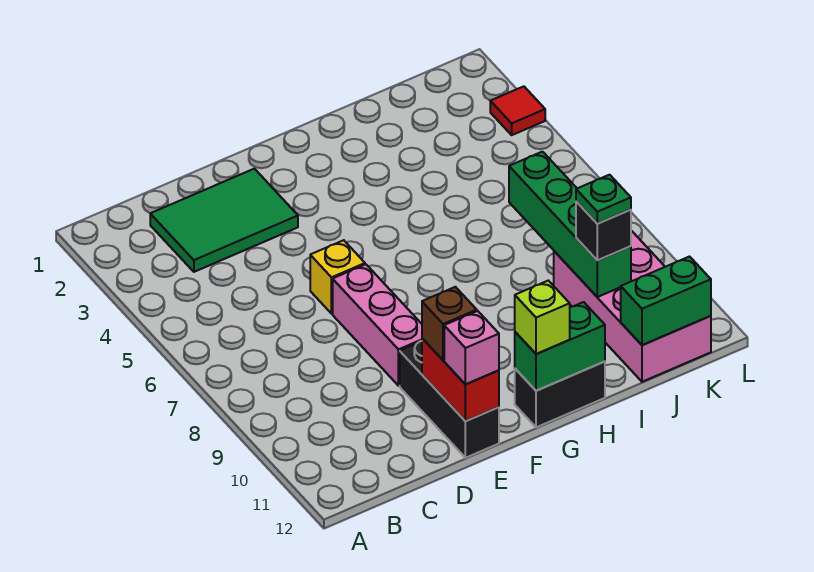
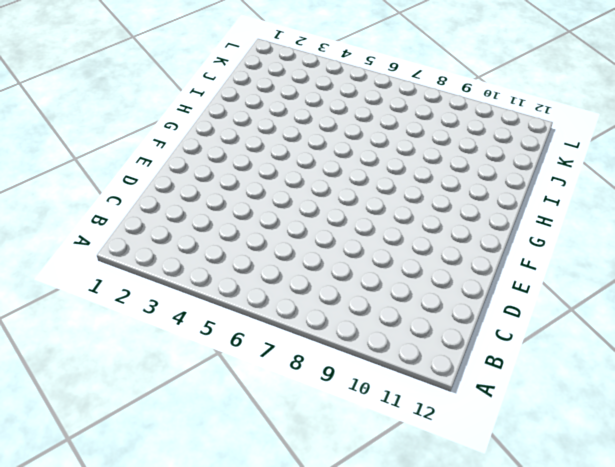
none -> green 2x3 tile [150,169,298,272]
none -> yellow 1x1 brick [310,240,365,314]
none -> pink 1x3 brick [333,264,422,386]

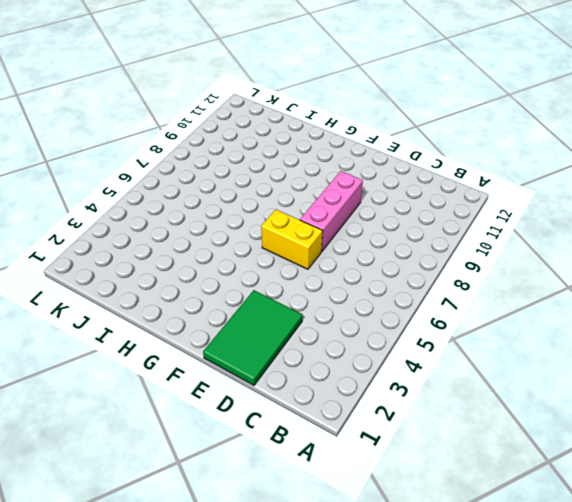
green 2x3 tile [203,290,303,385] -> green 2x3 tile turned to [150,169,298,272]
yellow 1x2 brick [261,210,323,269] -> yellow 1x1 brick [310,240,365,314]
none -> black 1x3 brick [400,341,499,458]
none -> black 1x2 brick [515,362,605,427]
none -> pink 2x4 brick [554,231,711,382]

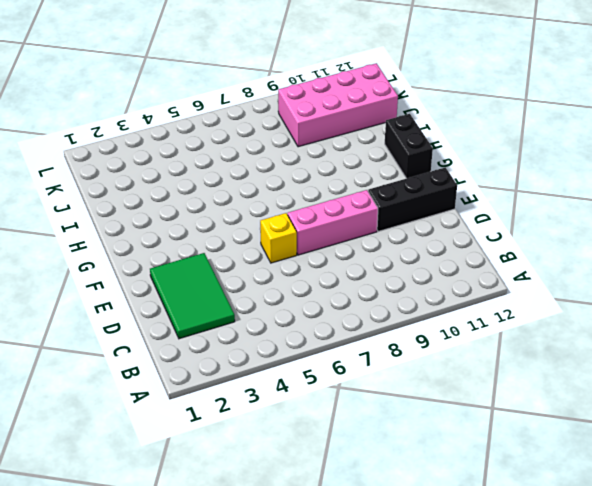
none -> red 1x1 tile [490,86,545,135]
none -> red 1x2 brick [422,338,499,421]
none -> green 1x2 brick [515,302,605,391]

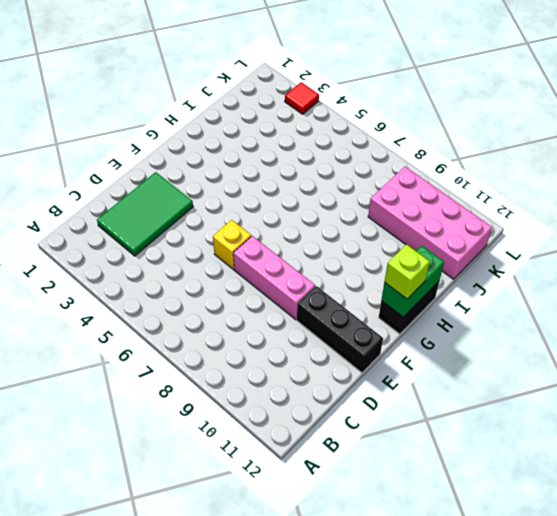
none -> red 1x2 brick [422,338,499,421]
none -> green 1x4 brick [509,152,631,297]
none -> green 1x2 brick [621,257,711,345]

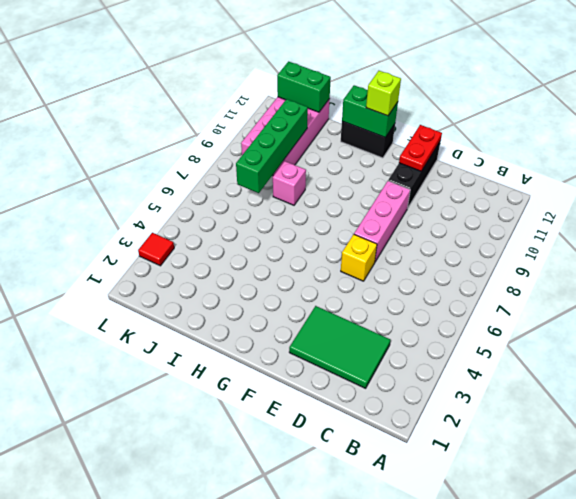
red 1x2 plate [399,125,442,171] -> red 1x2 brick [422,338,499,421]
pink 1x1 brick [273,161,306,205] -> pink 1x1 brick moved to [444,311,499,384]
none -> brown 1x1 brick [422,287,477,360]
none -> black 1x1 brick [576,202,631,260]
none -> green 1x1 plate [576,175,631,224]

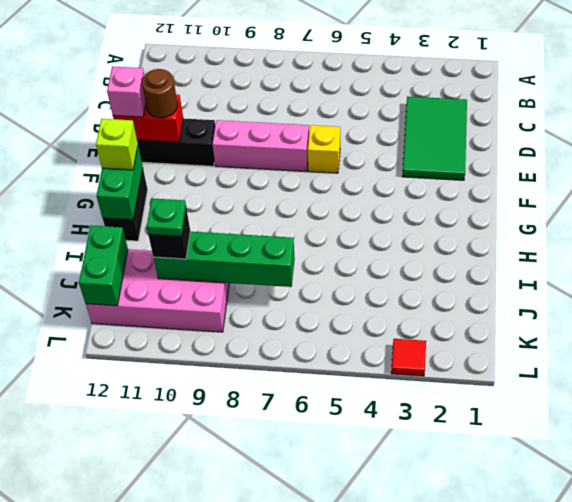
brown 1x1 round brick [142,69,177,118] -> brown 1x1 brick [422,287,477,360]

